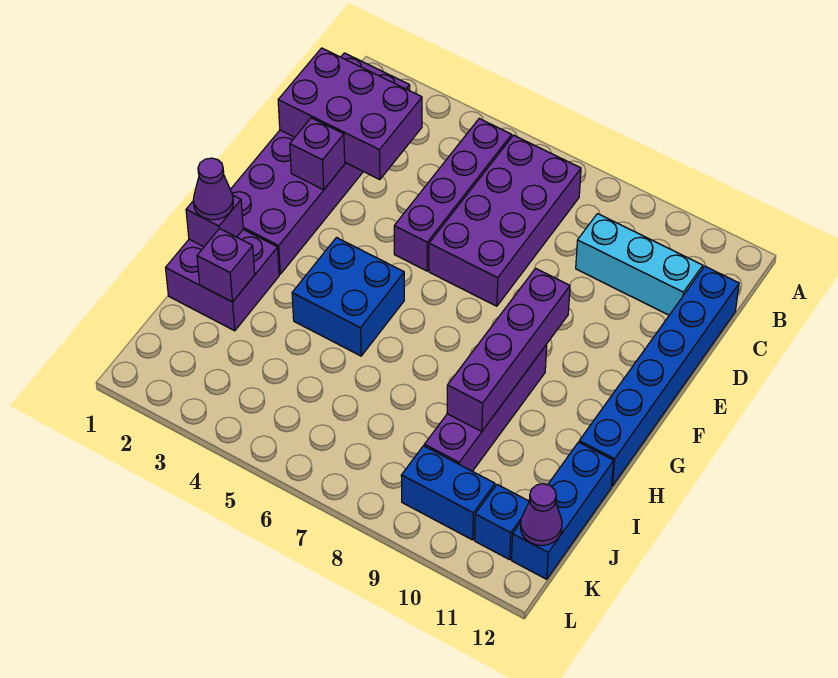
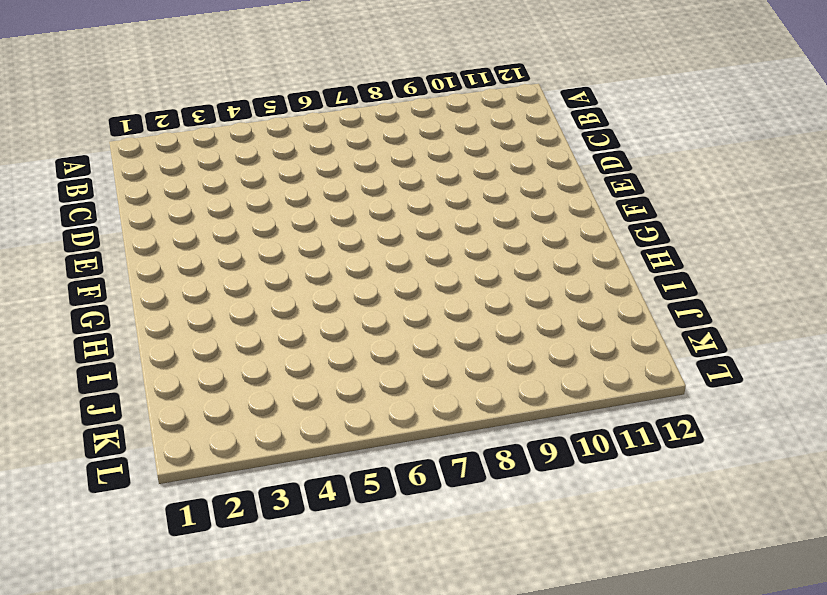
none -> purple 2x6 brick [230,53,410,274]
none -> purple 1x4 brick [394,119,512,271]
none -> purple 2x4 brick [429,135,581,306]

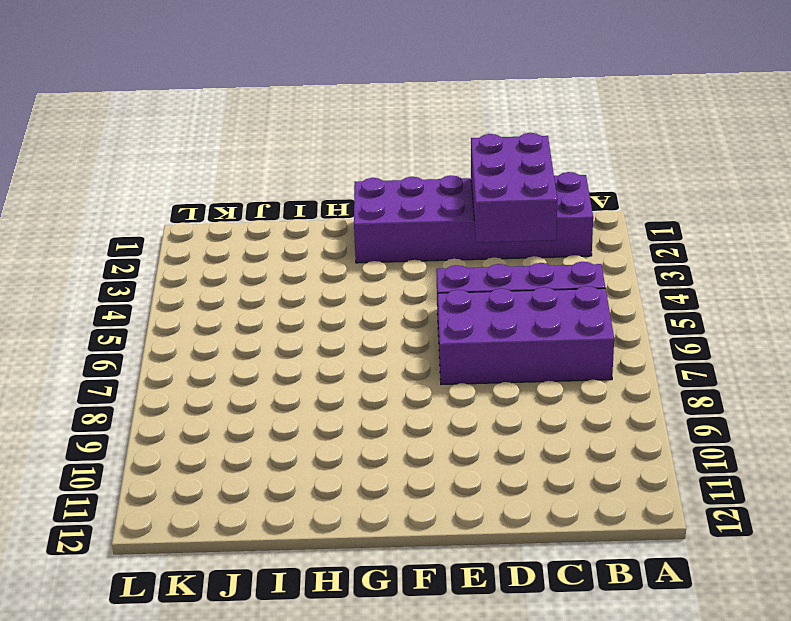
none -> cyan 1x3 brick [576,214,703,315]
none -> blue 1x6 brick [579,266,739,486]
none -> blue 2x2 brick [292,238,404,356]

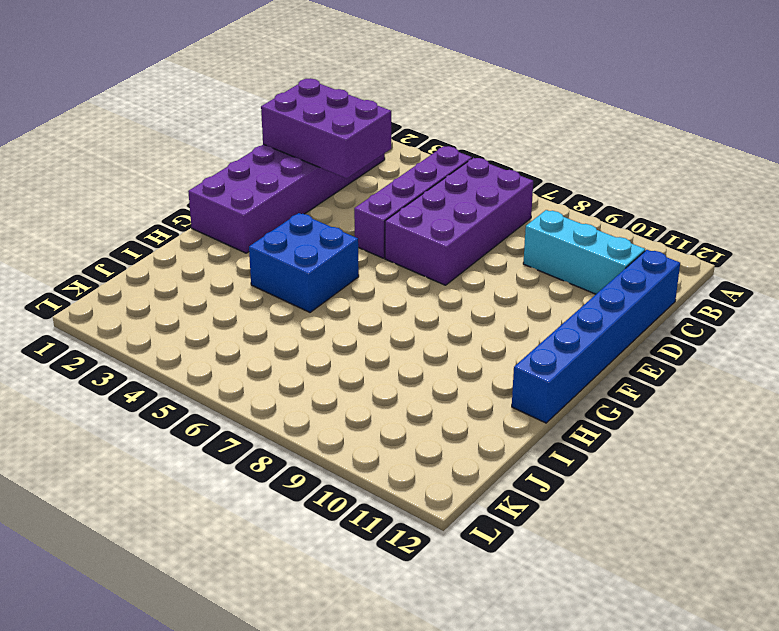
none -> purple 1x4 brick [424,345,547,471]
none -> purple 2x2 brick [166,230,279,331]
none -> blue 1x3 brick [511,442,614,579]

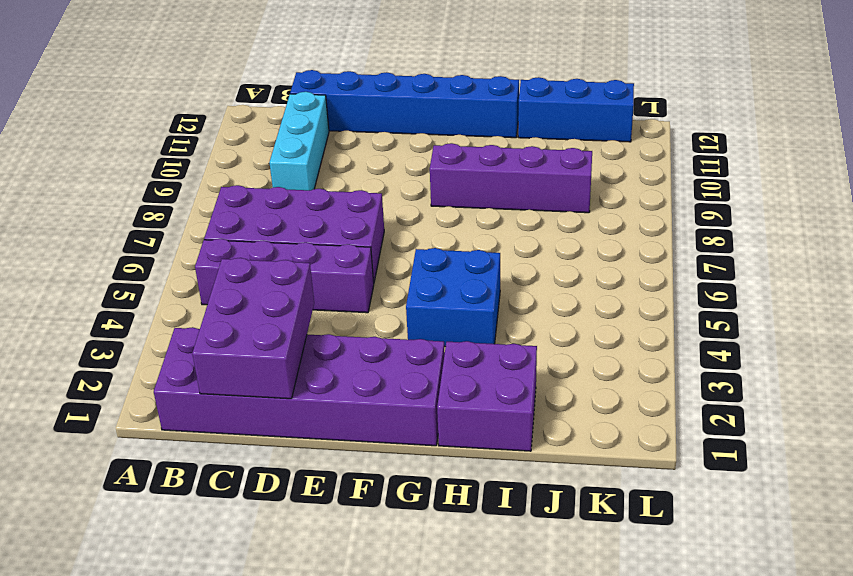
none -> blue 1x2 brick [401,446,495,540]
none -> blue 1x1 brick [475,485,529,560]
none -> purple 1x1 brick [290,118,345,190]

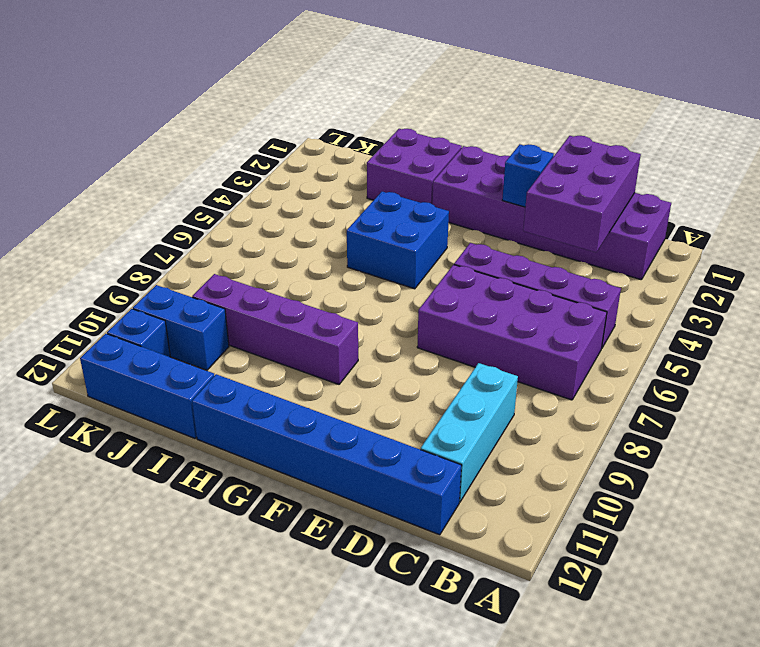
blue 1x1 brick [502,144,554,207] -> purple 1x1 brick [290,118,345,190]
blue 1x2 brick [133,285,229,370] -> blue 1x2 brick turned to [401,446,495,540]
none -> purple 1x4 brick [447,268,570,431]
none -> purple 1x1 brick [186,195,243,247]
none -> purple 1x1 brick [197,229,255,302]

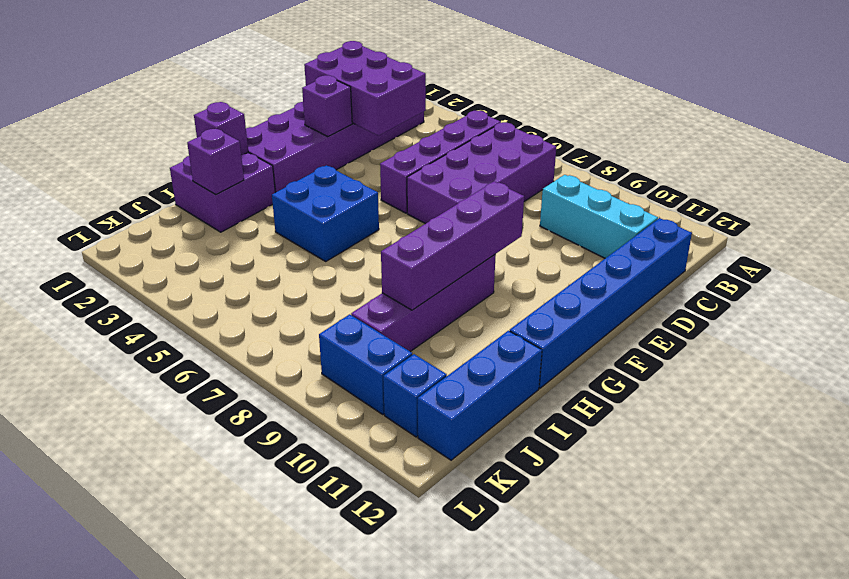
none -> purple 1x1 cone [520,484,562,545]
none -> purple 1x1 cone [193,158,233,220]

